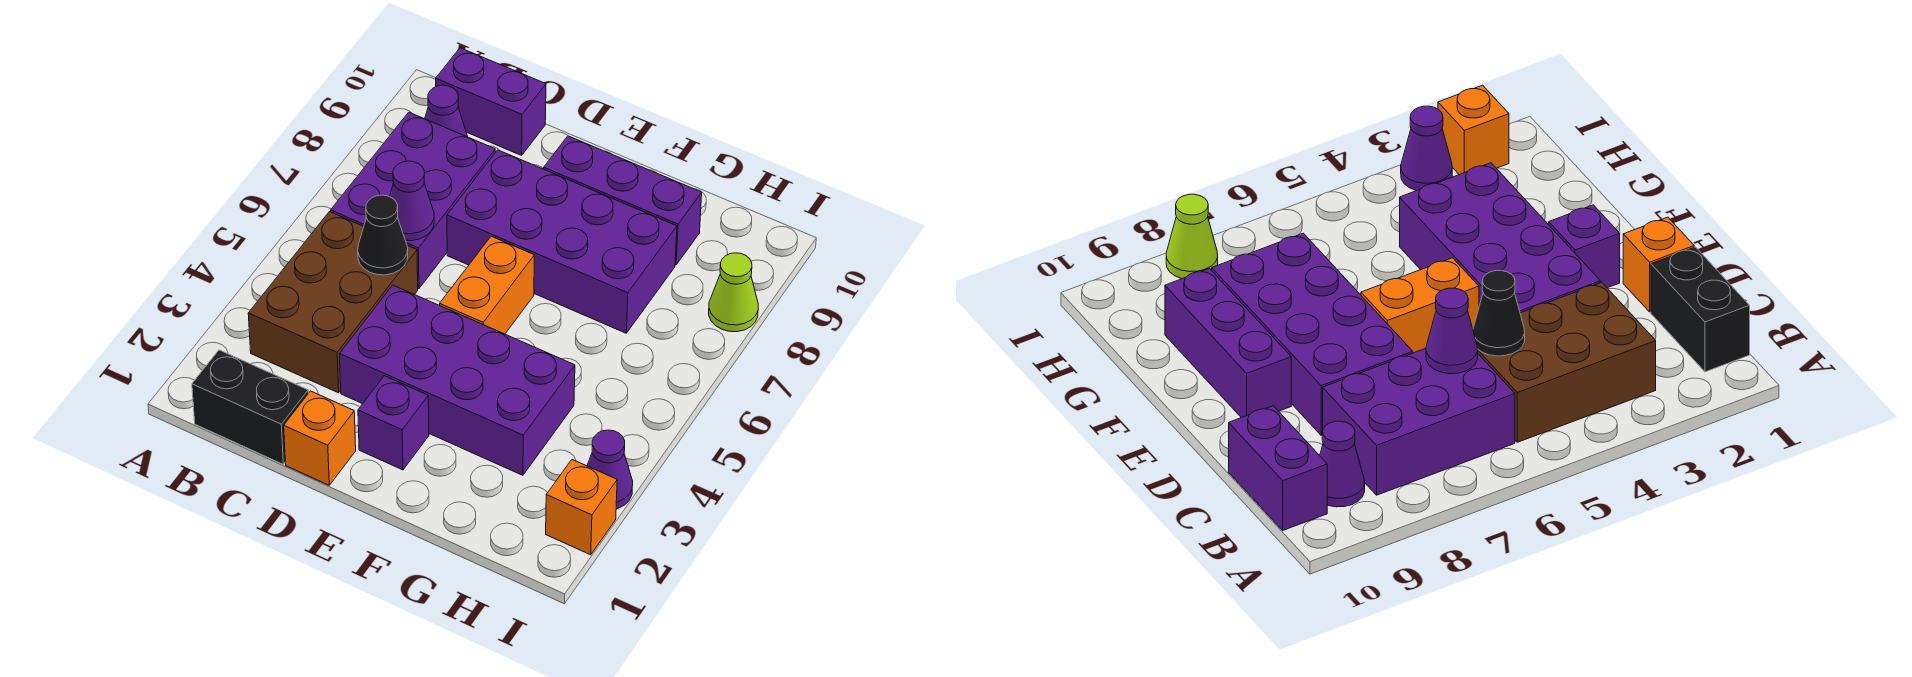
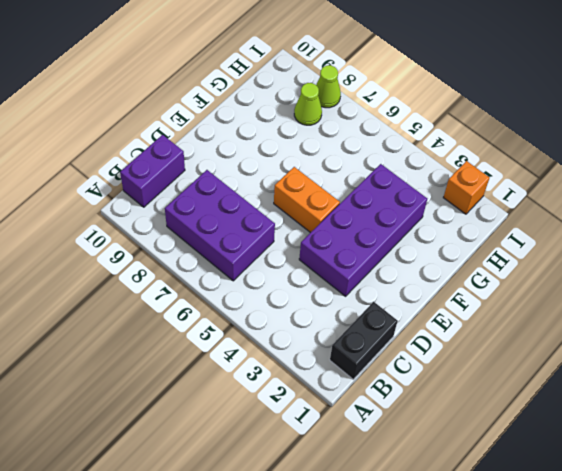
lime 1x1 cone [294,83,322,125] -> none
none -> brown 2x3 brick [248,212,418,393]
none -> purple 1x1 cone [425,85,468,137]
none -> orange 1x1 brick [284,391,356,485]

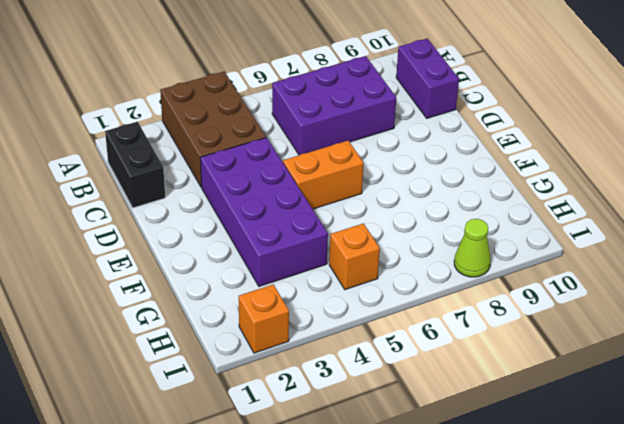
brown 2x3 brick [160,72,266,187] -> brown 2x3 brick turned to [248,212,418,393]
orange 1x1 brick [329,223,380,290] -> orange 1x1 brick moved to [284,391,356,485]
none -> purple 1x1 cone [425,85,468,137]
none -> purple 2x4 brick [447,150,677,333]
none -> purple 1x1 brick [358,376,429,470]

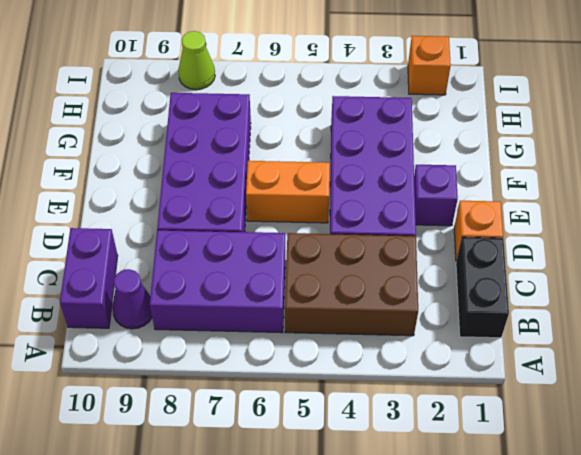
none -> purple 1x3 brick [544,136,702,265]
none -> purple 1x1 cone [587,430,633,509]
none -> black 1x1 cone [358,195,408,275]

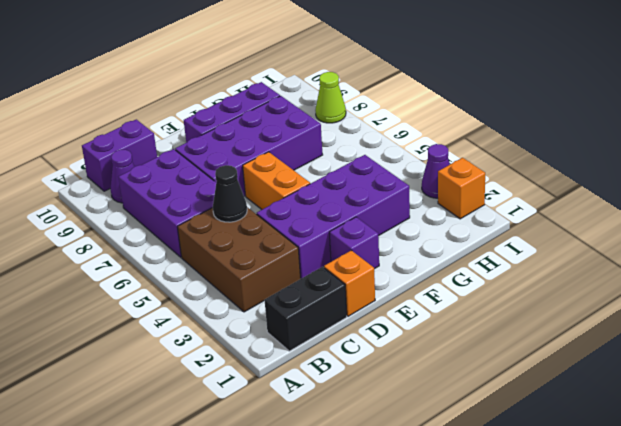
none -> purple 1x1 cone [390,161,434,241]

